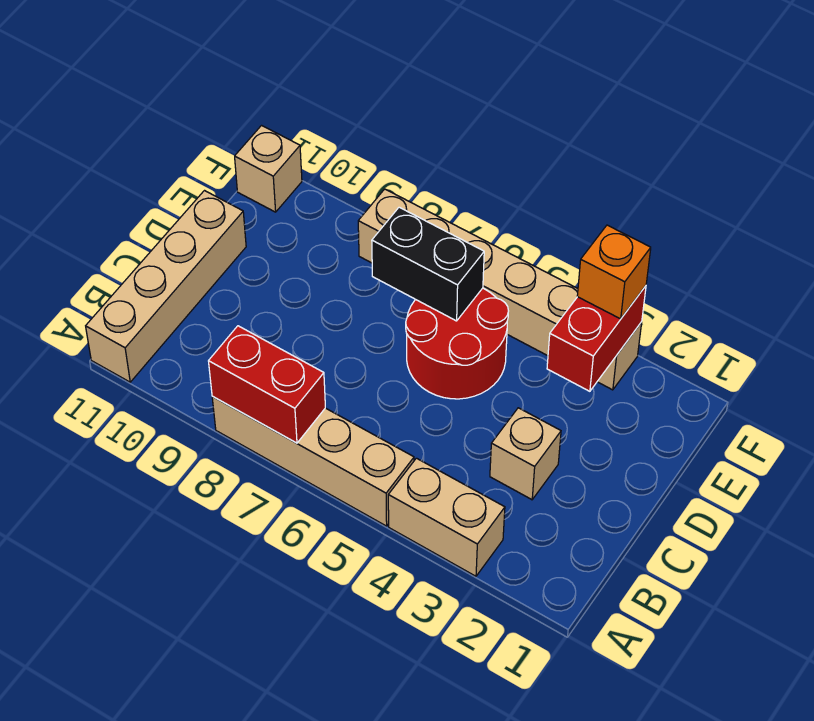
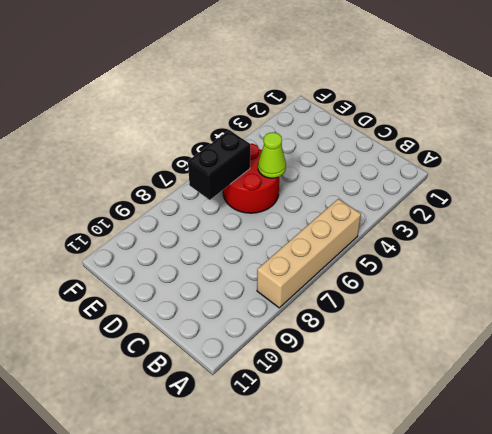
lime 1x1 cone [258,132,286,178] -> none
none -> tan 1x2 brick [388,458,505,576]
none -> tan 1x4 brick [86,191,246,382]

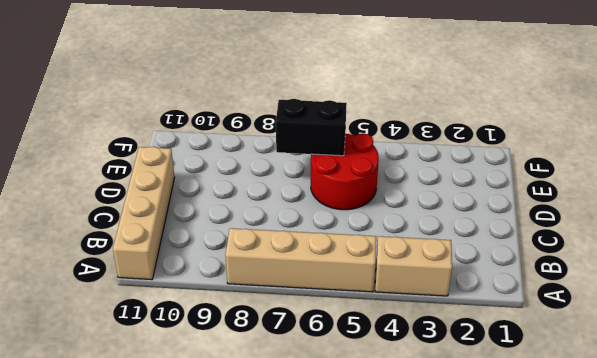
none -> tan 1x1 brick [490,408,561,500]
none -> tan 1x6 brick [358,189,642,390]

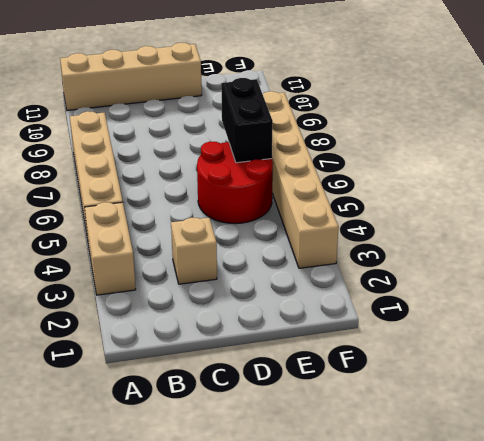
none -> tan 1x1 brick [235,126,302,212]
none -> red 1x2 brick [209,326,325,443]

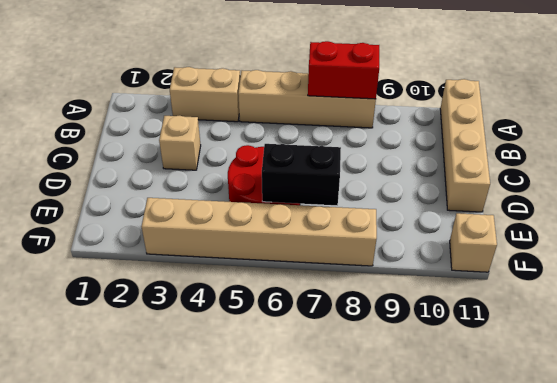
none -> red 1x2 brick [547,286,646,391]
none -> orange 1x1 brick [577,225,651,319]

